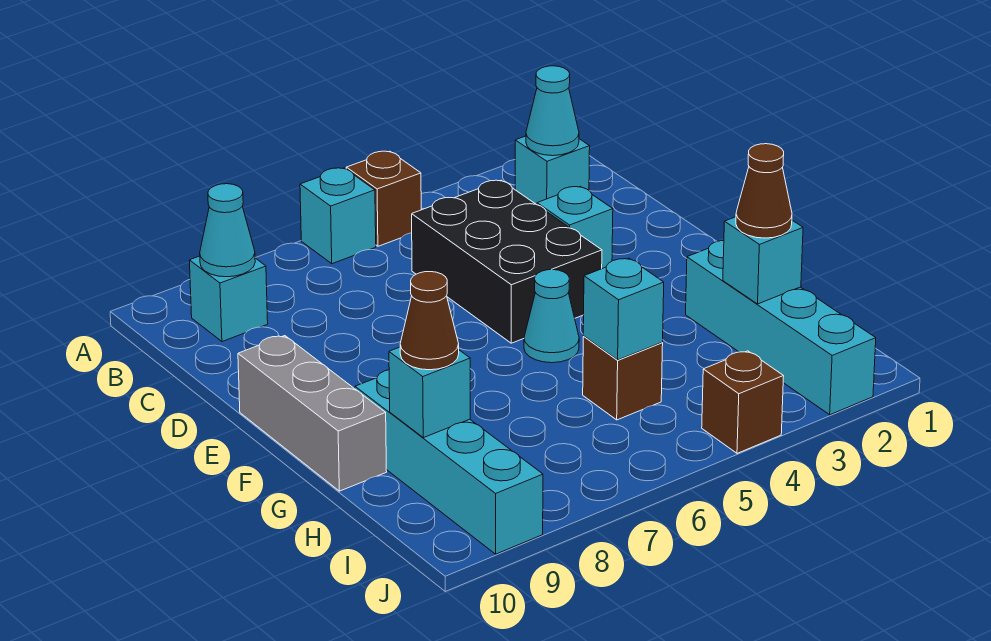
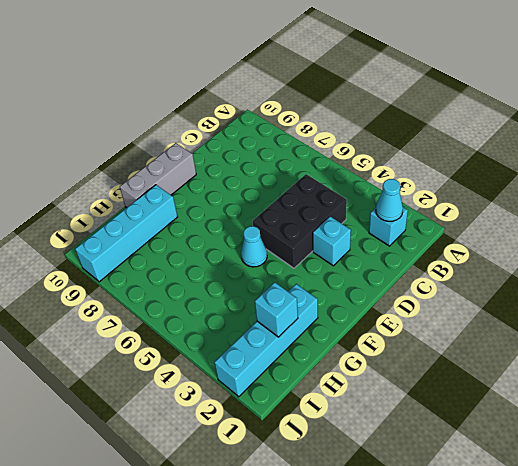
none -> brown 1x1 brick [346,151,421,246]
none -> cyan 1x1 brick [300,168,376,264]
none -> cyan 1x1 brick [189,256,268,342]

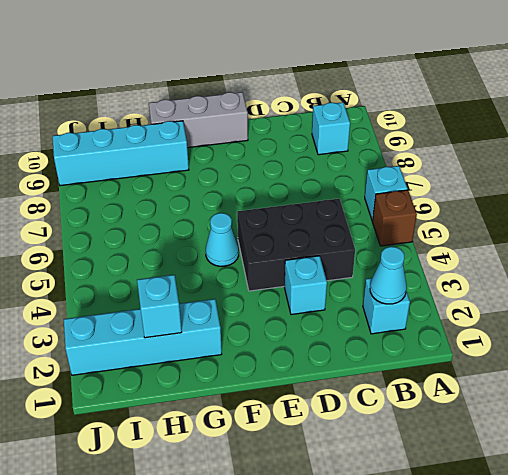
none -> brown 1x1 brick [583,336,663,420]
none -> brown 1x1 brick [702,351,784,453]
none -> cyan 1x1 cone [200,184,255,277]

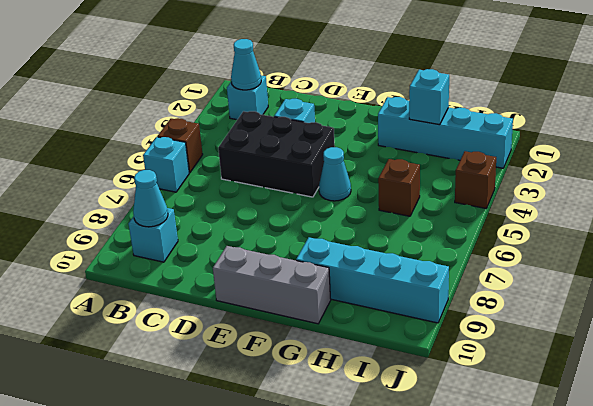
none -> cyan 1x1 brick [583,258,664,360]
none -> cyan 1x1 brick [389,347,470,438]
none -> brown 1x1 cone [736,144,792,238]

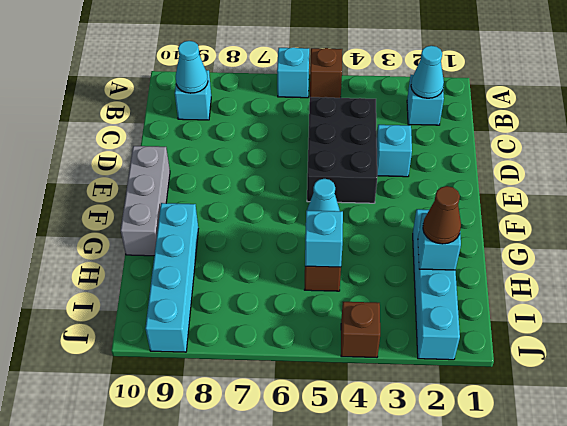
none -> cyan 1x1 brick [389,347,470,438]
none -> brown 1x1 cone [400,272,459,370]

